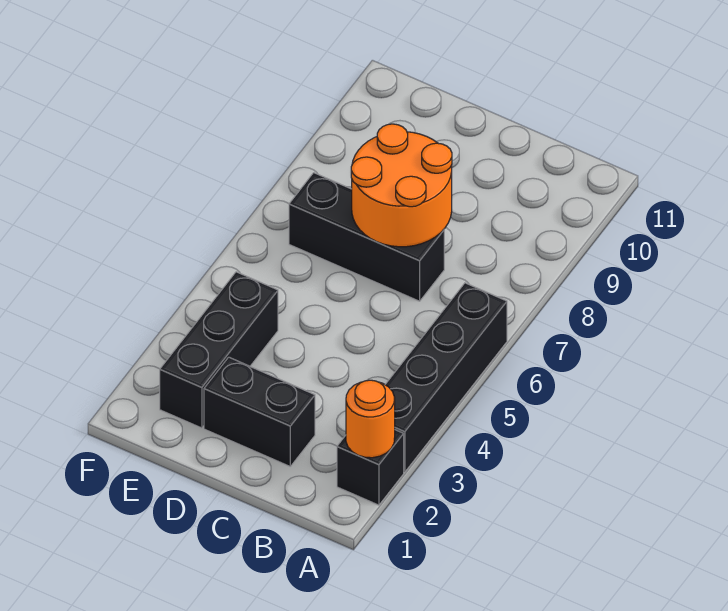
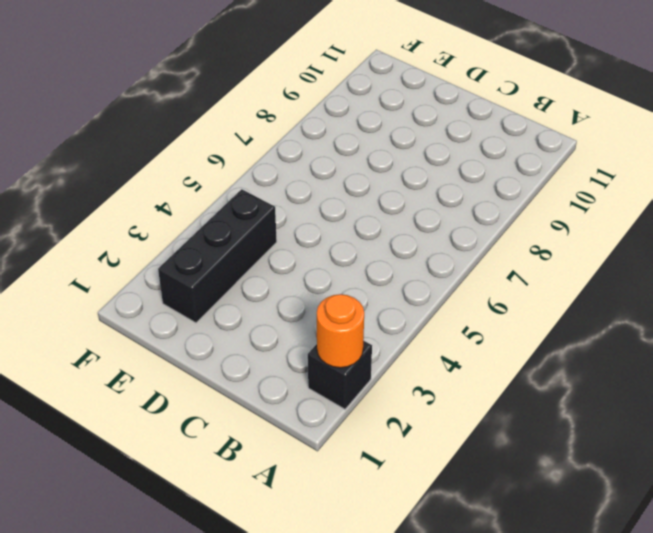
none -> black 1x4 brick [385,283,507,472]
none -> black 1x2 brick [204,357,315,466]

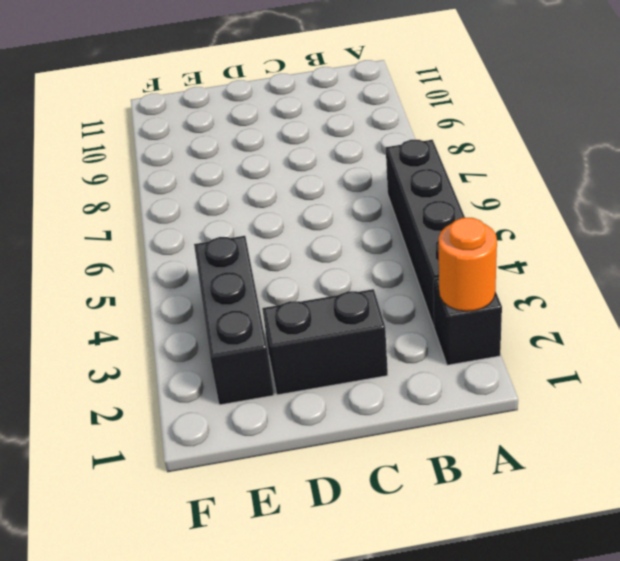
none -> black 1x3 brick [289,173,444,301]
none -> orange 2x2 round brick [351,124,452,247]

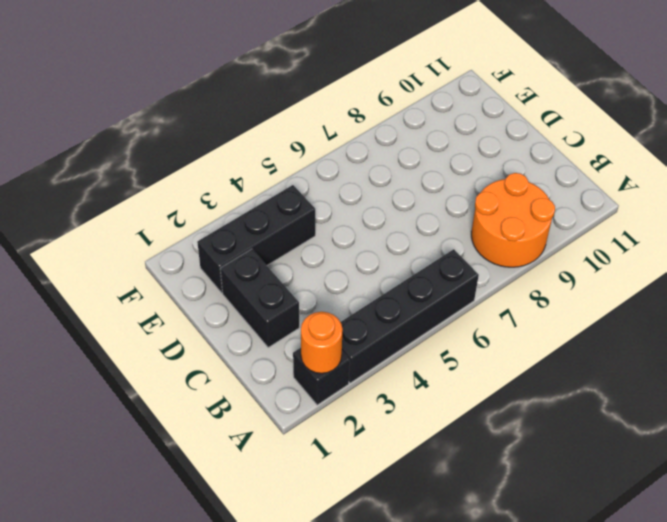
orange 2x2 round brick [471,173,555,267] -> orange 2x2 round brick moved to [351,124,452,247]
none -> black 1x3 brick [289,173,444,301]

